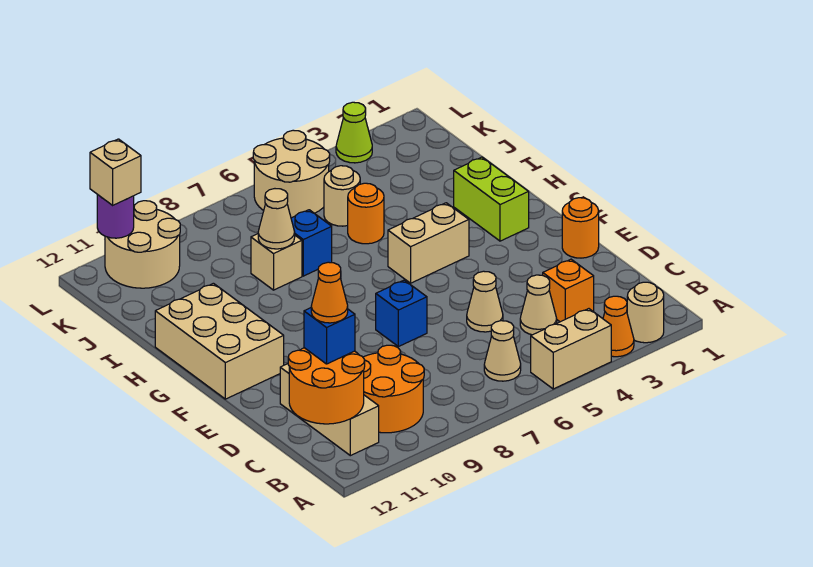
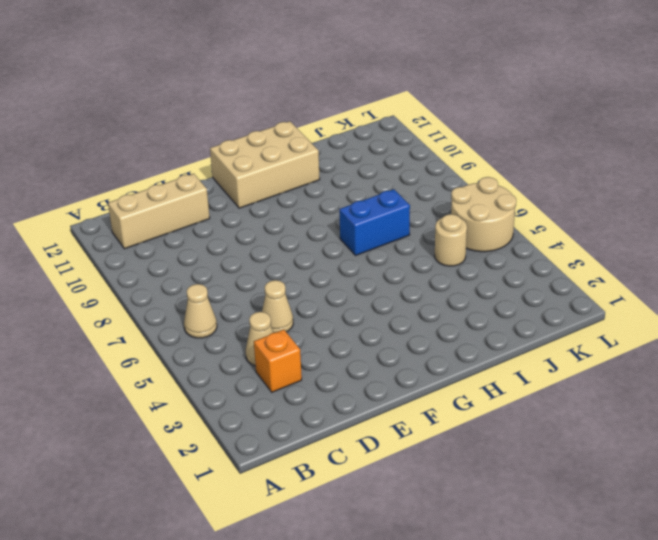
blue 1x2 brick [339,189,410,256] -> blue 1x1 brick [291,210,332,276]
none -> tan 1x1 round brick [627,282,664,343]
none -> orange 1x1 cone [603,296,634,357]
none -> tan 1x2 brick [531,309,611,389]

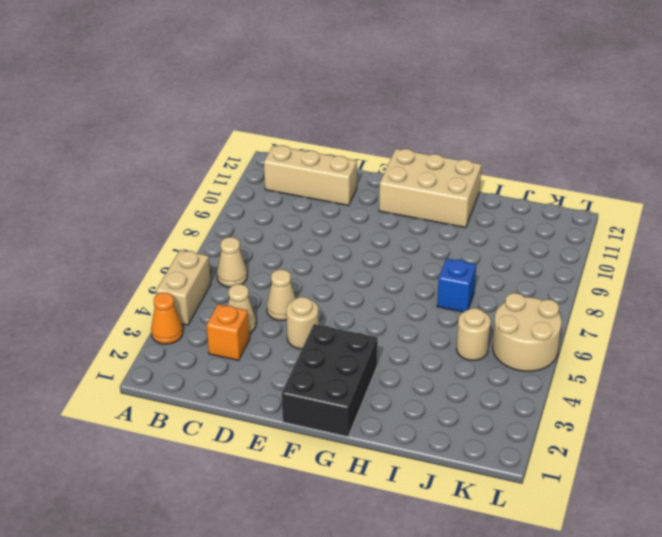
tan 1x1 round brick [286,297,319,349] -> tan 1x1 round brick moved to [627,282,664,343]
black 2x3 brick [282,324,378,437] -> lime 1x2 brick [454,157,529,241]
none -> orange 2x2 round brick [363,345,424,433]
none -> orange 1x1 round brick [562,198,599,258]
none -> blue 1x1 brick [376,280,427,347]

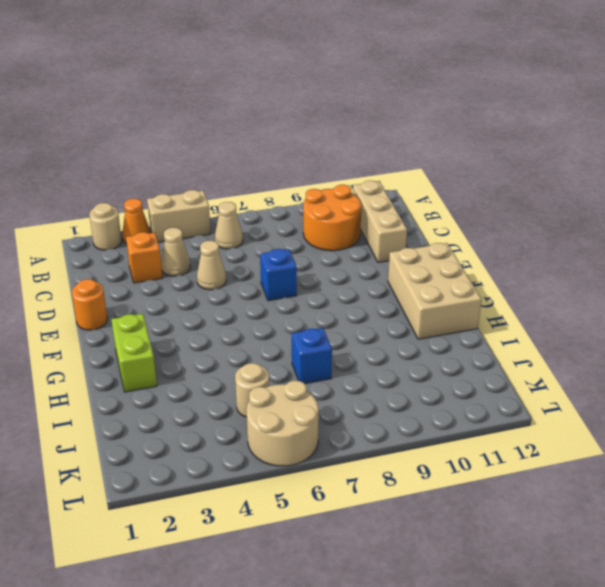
none -> tan 1x2 brick [388,203,469,283]
none -> orange 1x1 round brick [348,183,384,244]
none -> tan 1x1 brick [251,234,302,290]

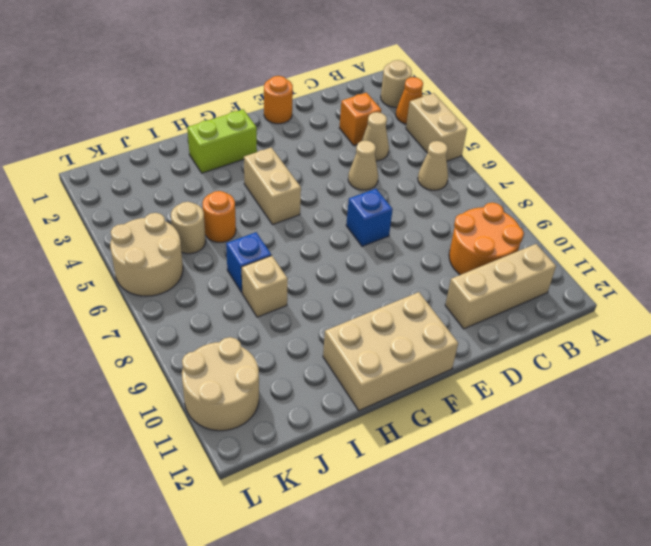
none -> lime 1x1 cone [336,102,372,163]
none -> orange 2x2 round brick [288,348,365,424]
none -> tan 1x1 cone [258,189,295,249]

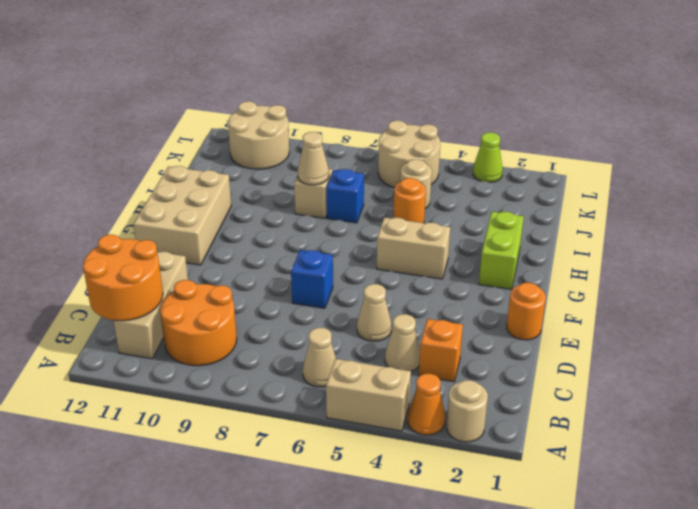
none -> purple 1x1 round brick [97,194,134,238]
none -> blue 1x1 brick [304,308,355,364]
none -> tan 1x1 brick [90,139,141,205]

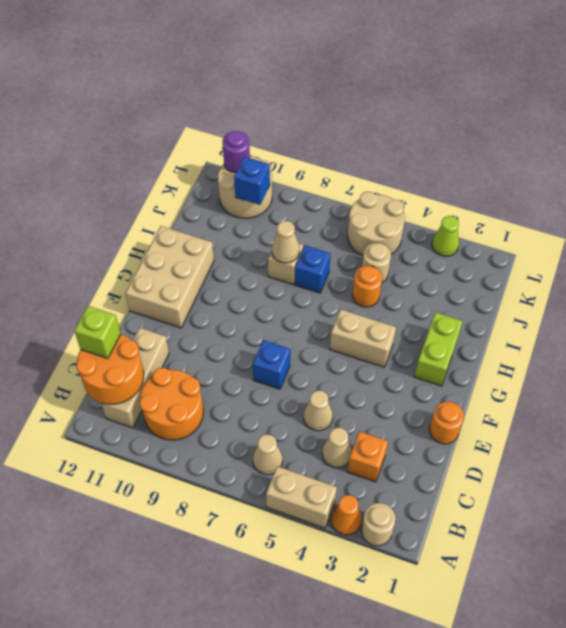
lime 1x1 brick [74,306,121,359] -> none
blue 1x1 brick [234,157,270,205] -> blue 1x1 brick moved to [304,308,355,364]
none -> tan 1x1 brick [90,139,141,205]
none -> orange 1x1 cone [311,262,348,323]

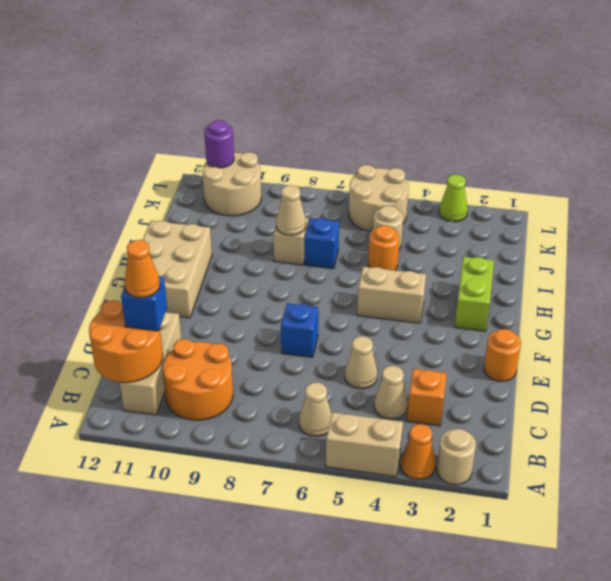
none -> tan 1x1 brick [90,139,141,205]

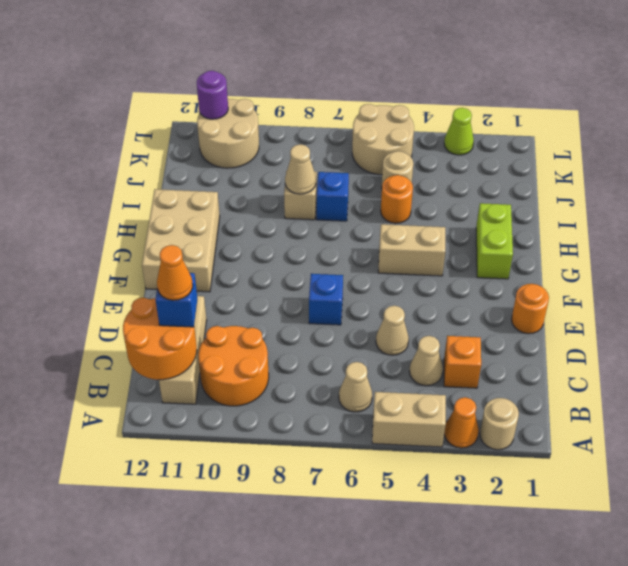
none -> tan 1x1 brick [90,139,141,205]

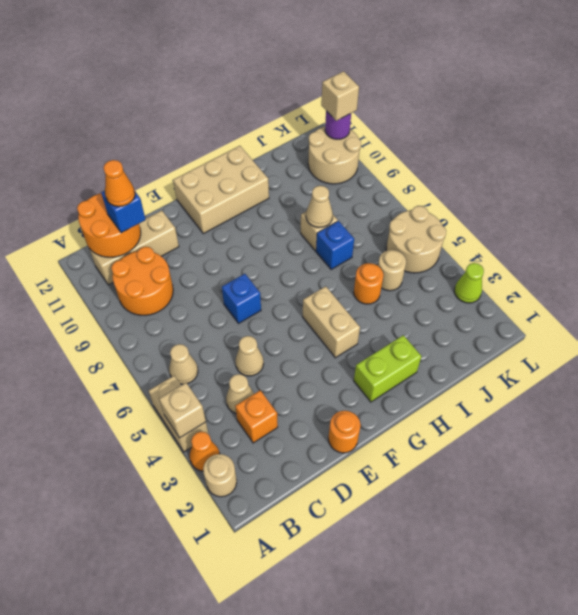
tan 1x1 brick [159,383,206,438] -> none

